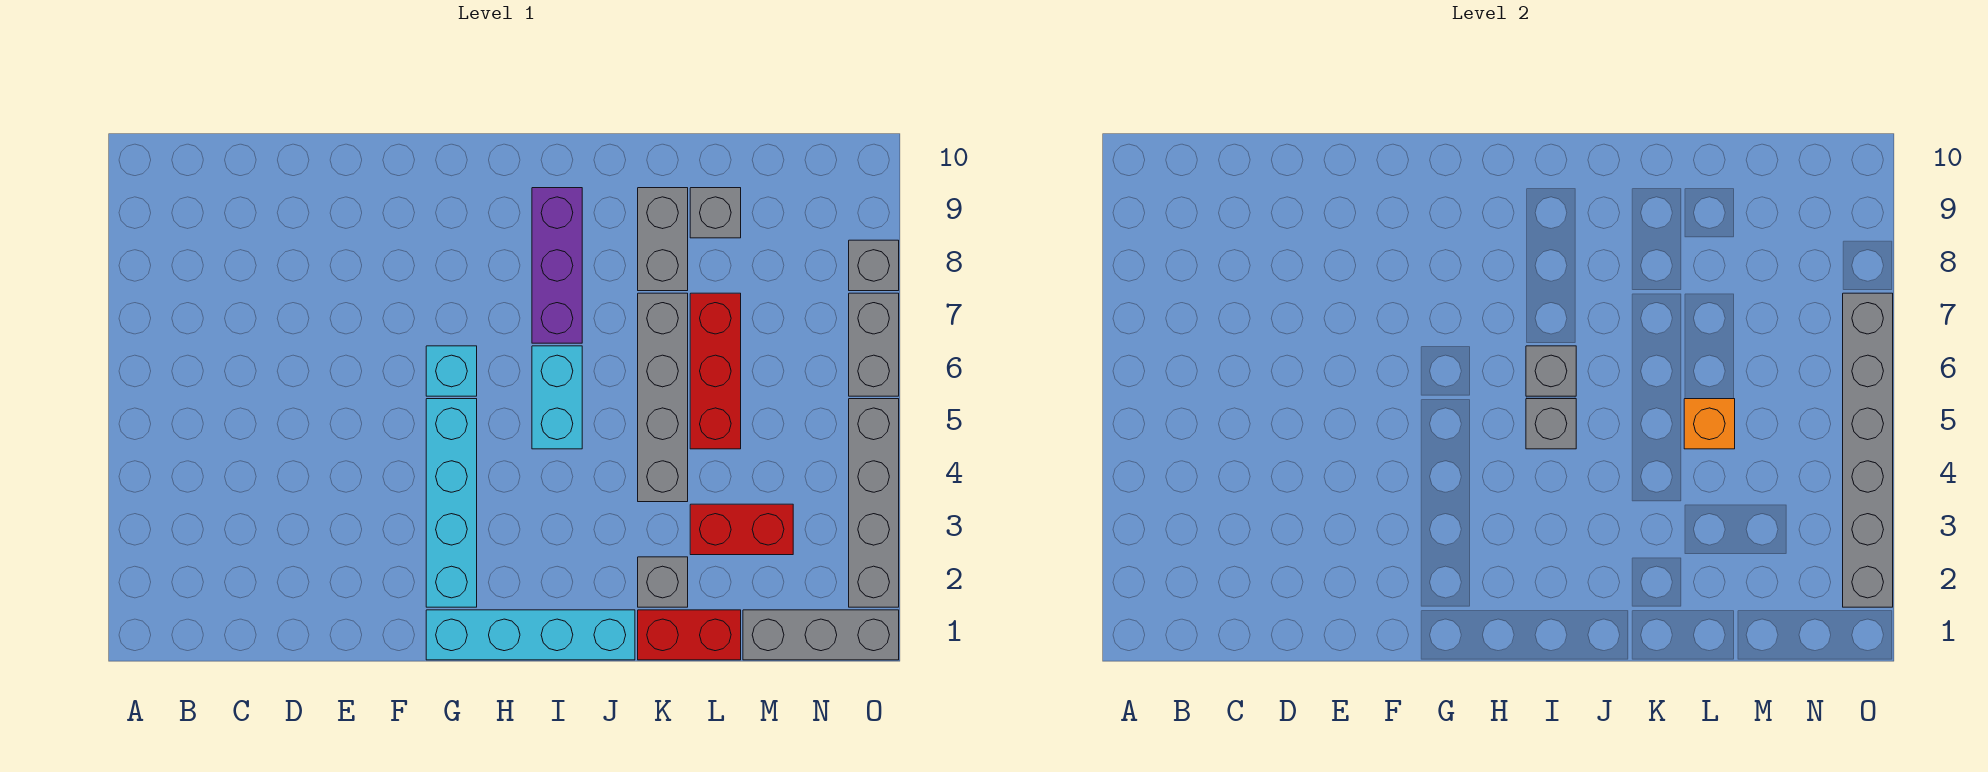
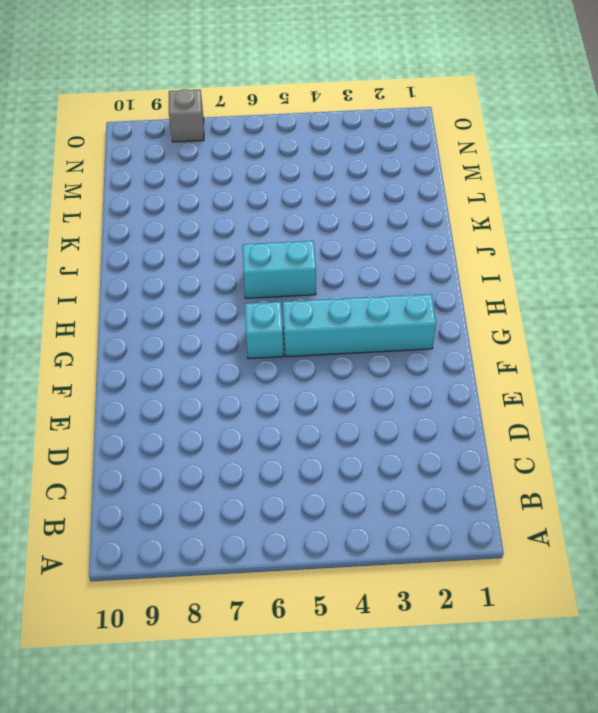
none -> cyan 1x4 brick [426,610,635,660]
none -> purple 1x3 brick [532,188,582,343]
none -> red 1x2 brick [638,610,741,660]

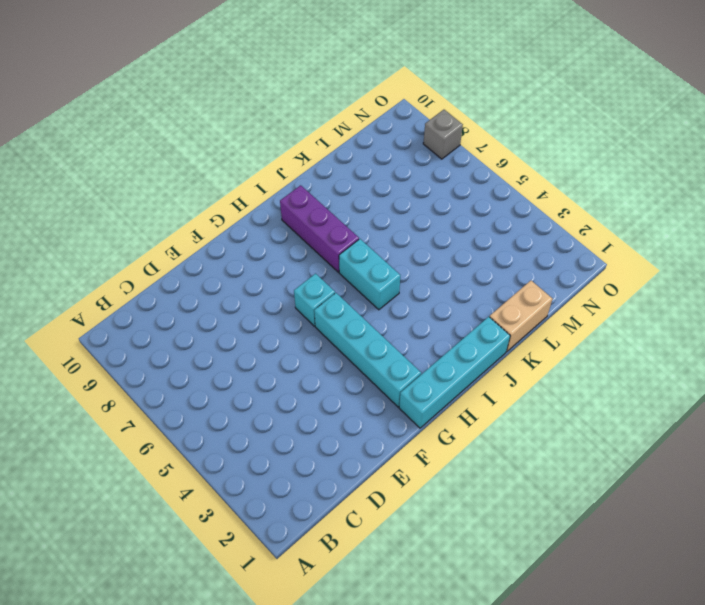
tan 1x2 brick [490,281,553,351] -> red 1x2 brick [638,610,741,660]
none -> grey 1x1 brick [638,557,688,607]
none -> grey 1x4 brick [638,293,688,502]
none -> grey 1x2 brick [638,188,688,291]

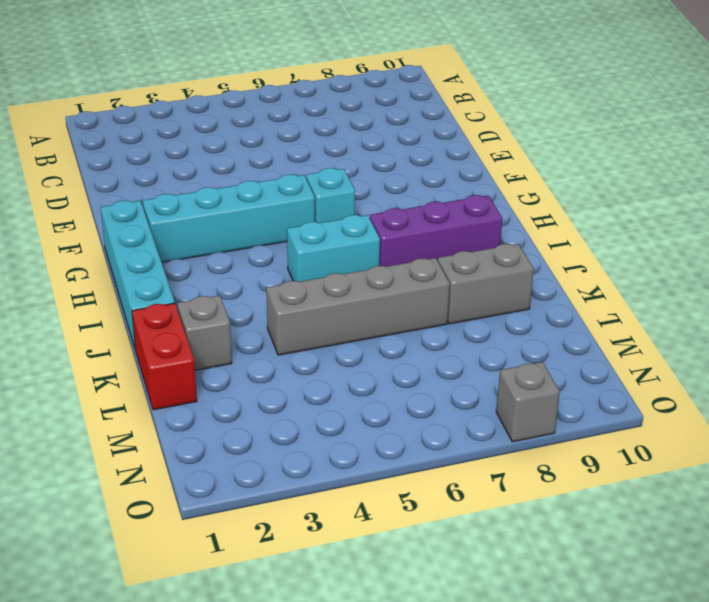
none -> red 1x2 brick [690,504,793,555]
none -> red 1x3 brick [690,293,741,449]
none -> grey 1x1 brick [690,188,741,238]

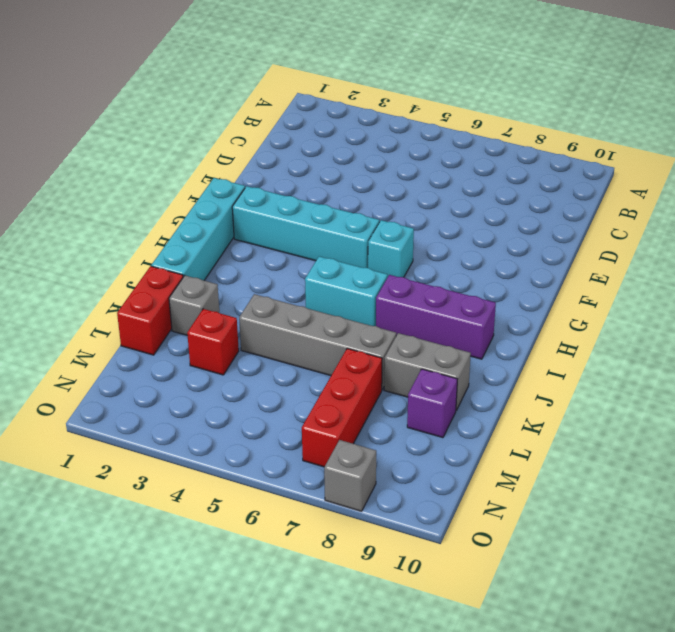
red 1x1 brick [187,309,239,375] -> red 1x2 brick [690,504,793,555]
red 1x3 brick [302,348,382,467] -> red 1x3 brick turned to [690,293,741,449]
purple 1x1 brick [407,369,457,438] -> grey 1x1 brick [690,188,741,238]
none -> grey 1x3 brick [743,610,899,660]
none -> grey 1x4 brick [849,399,899,607]
none -> grey 1x2 brick [849,293,899,396]

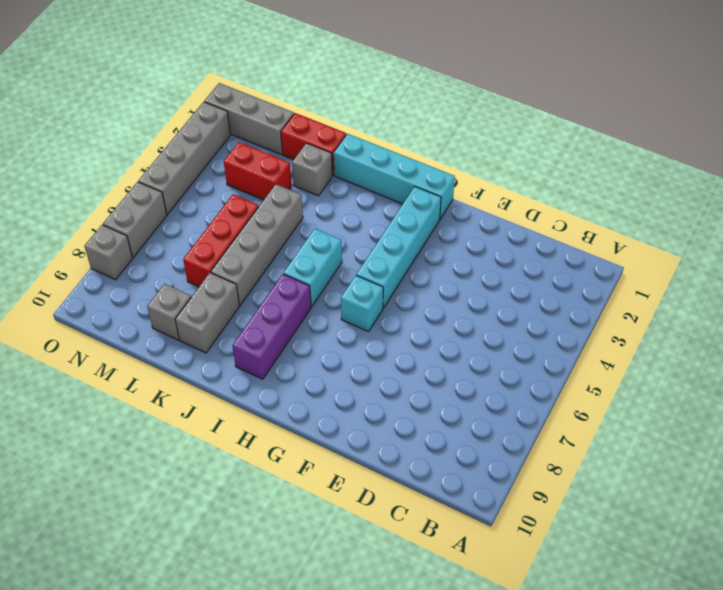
none -> grey 1x1 brick [1526,399,1576,449]
none -> grey 1x1 brick [1526,346,1576,396]
none -> orange 1x1 brick [1684,399,1735,449]

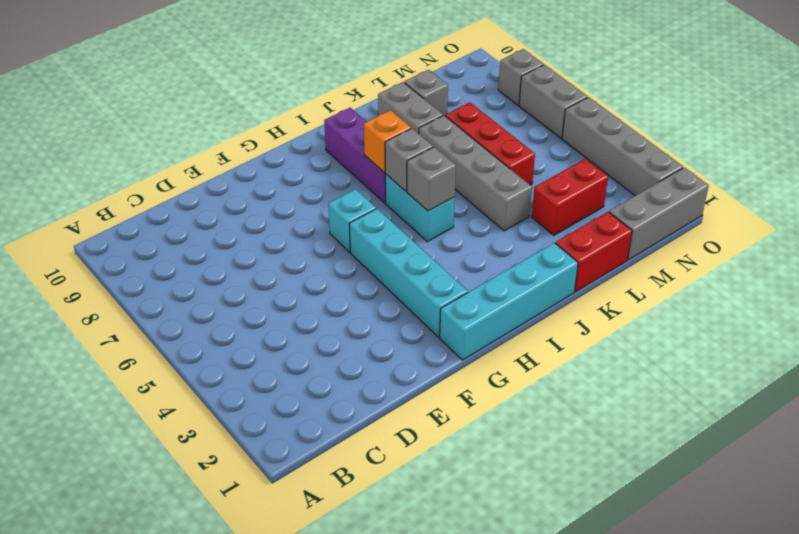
orange 1x1 brick [364,110,411,173] -> orange 1x1 brick moved to [1684,399,1735,449]
none -> grey 1x1 brick [638,557,688,607]
none -> grey 1x6 brick [1843,293,1893,607]

